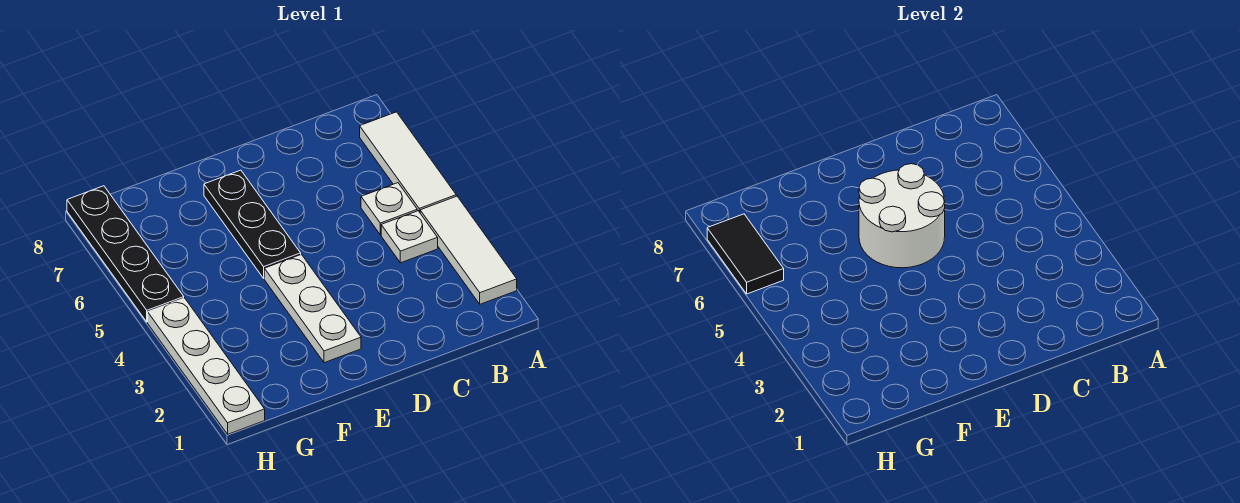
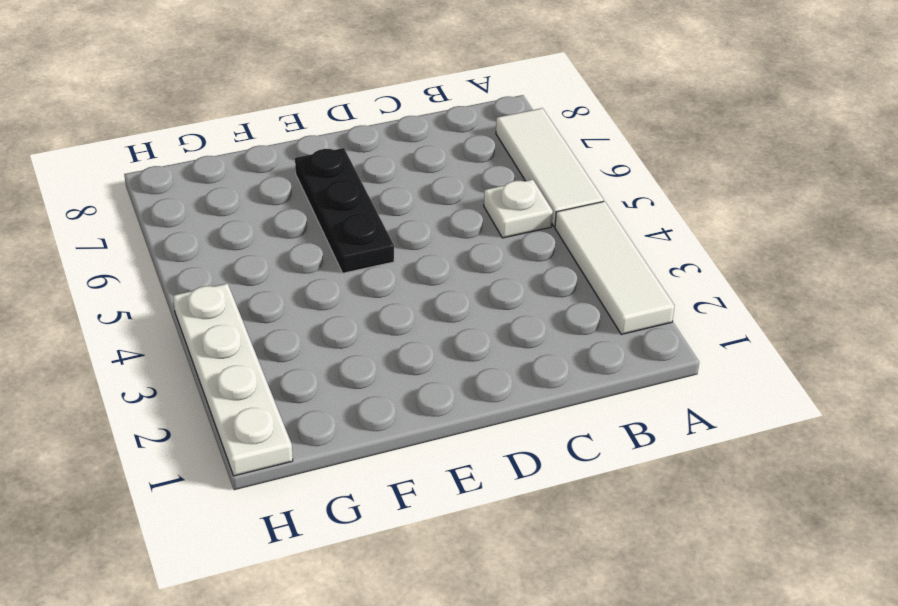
none -> white 1x1 plate [381,211,438,263]
none -> white 1x3 plate [264,254,361,363]

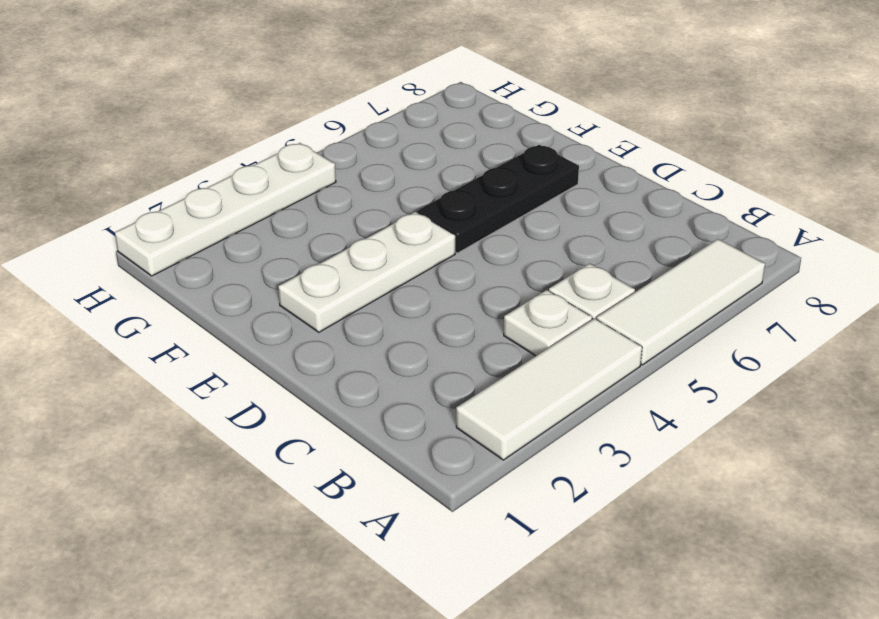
none -> black 1x4 plate [67,186,184,322]
none -> white 2x2 round brick [859,164,945,268]

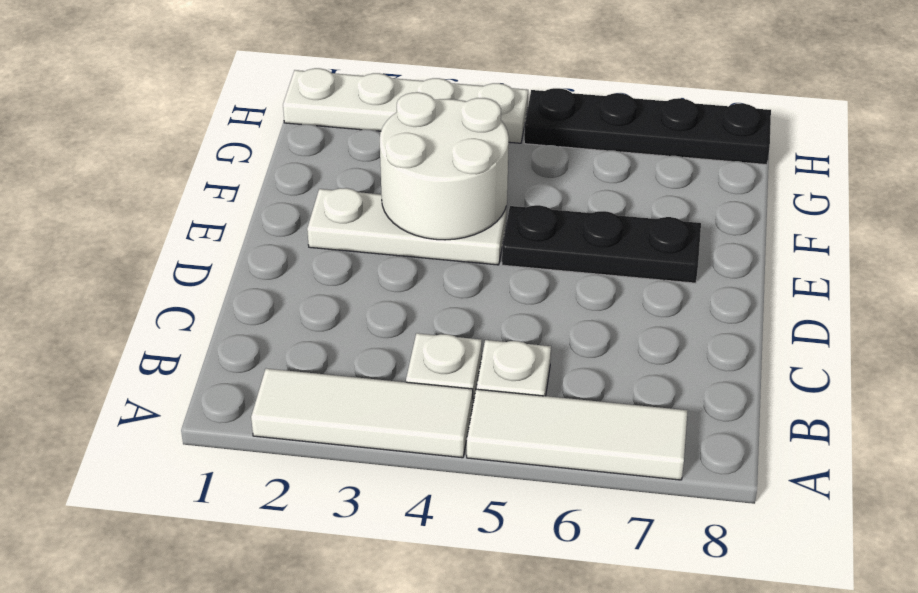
white 2x2 round brick [380,92,509,240] -> white 2x2 round brick moved to [859,164,945,268]
none -> black 1x2 tile [707,214,784,294]

